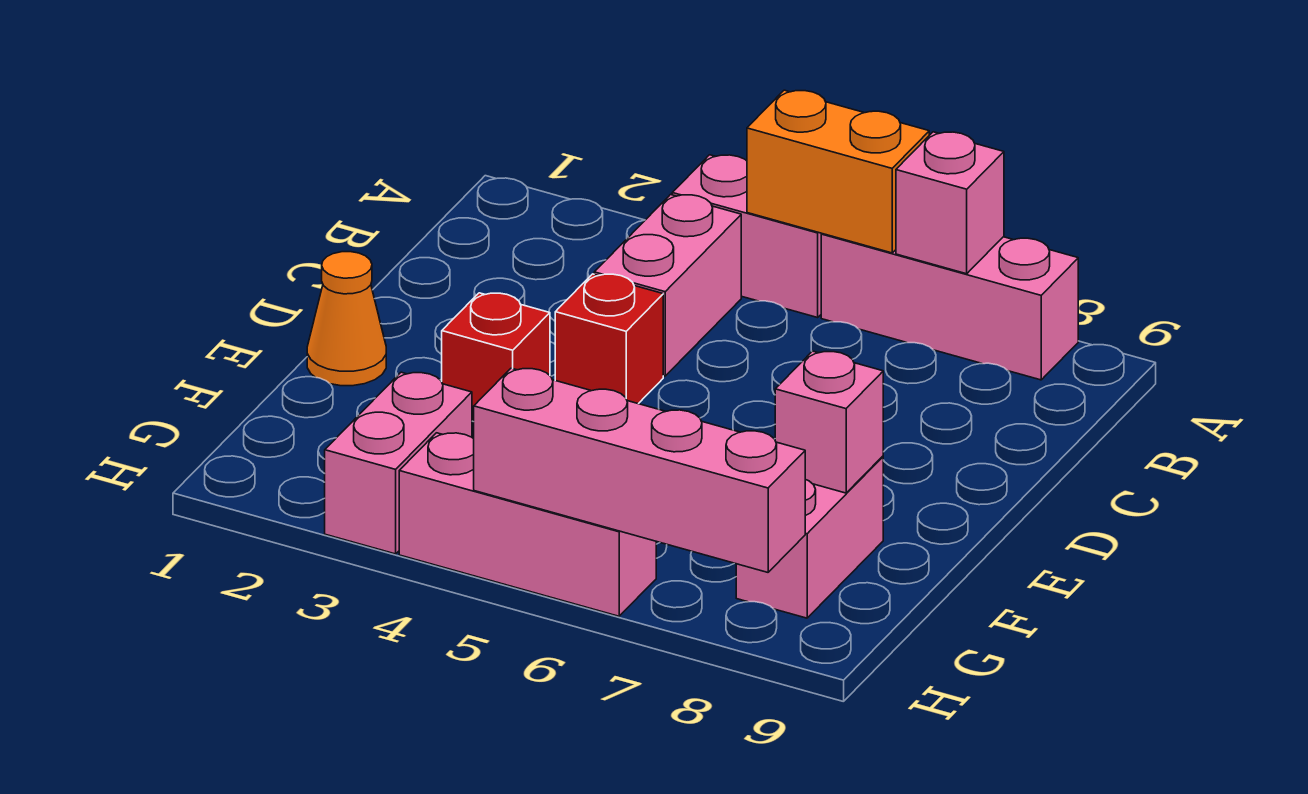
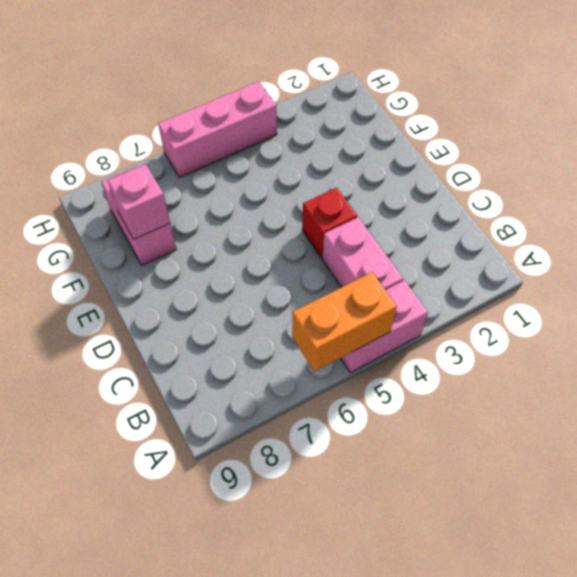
none -> pink 1x3 brick [821,234,1078,380]
none -> orange 1x1 cone [307,252,386,386]
none -> red 1x1 brick [442,293,550,422]

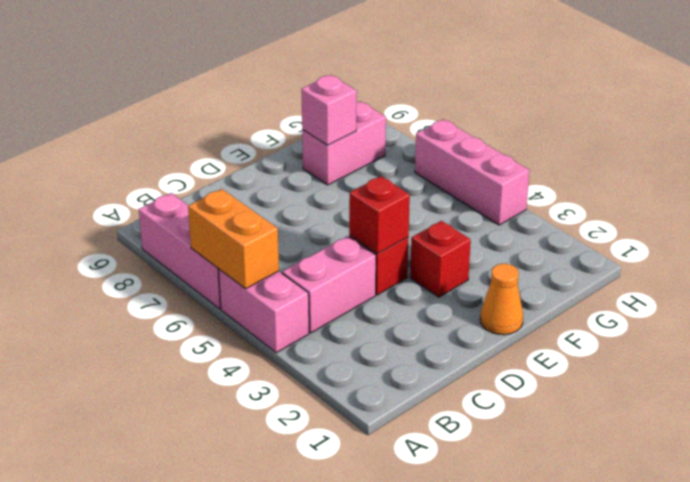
red 1x1 brick [349,176,410,254] -> none
none -> pink 1x2 brick [325,372,472,554]
none -> pink 1x1 brick [896,132,1004,274]
none -> pink 1x4 brick [474,368,805,572]

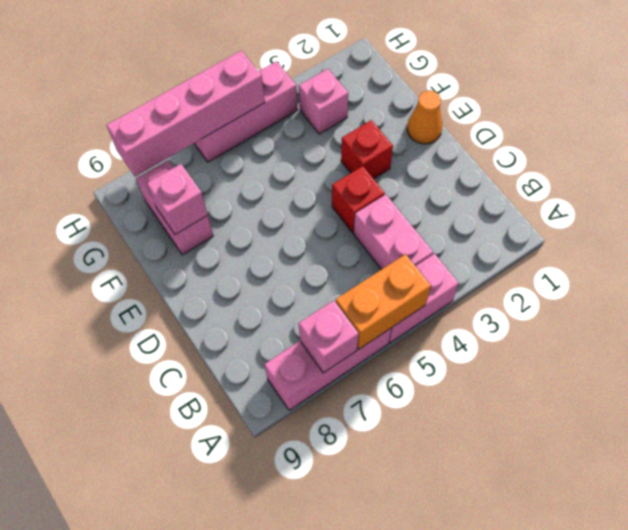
pink 1x1 brick [299,69,348,134] -> pink 1x2 brick [325,372,472,554]

